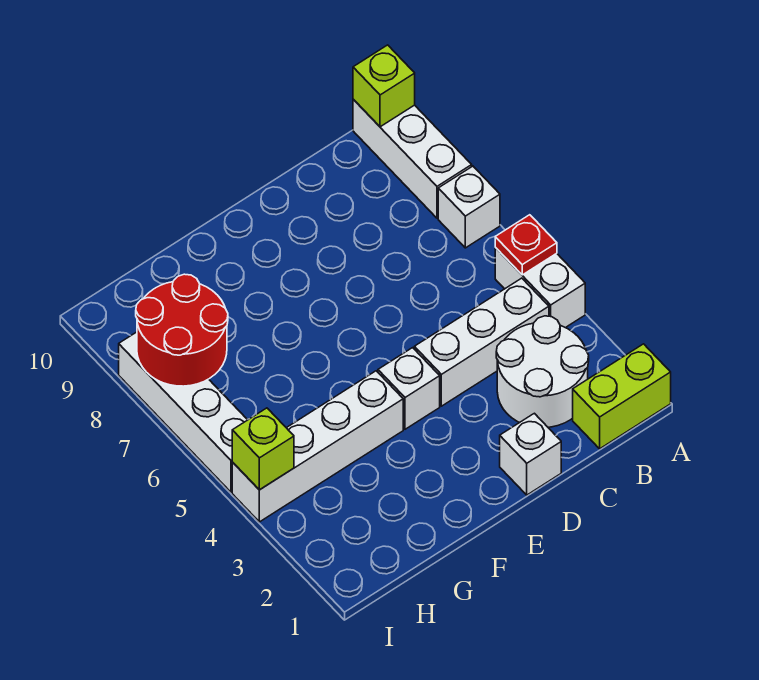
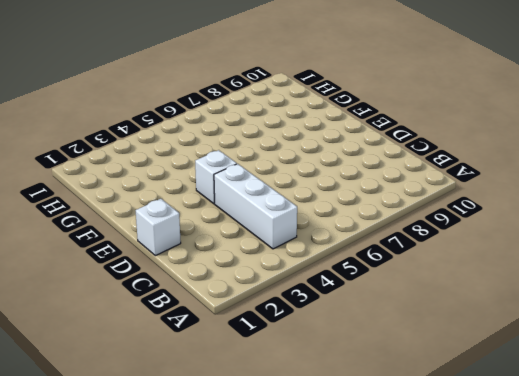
none -> lime 1x2 brick [573,344,671,449]
none -> white 1x2 brick [495,248,585,328]
none -> white 1x1 brick [438,166,500,248]

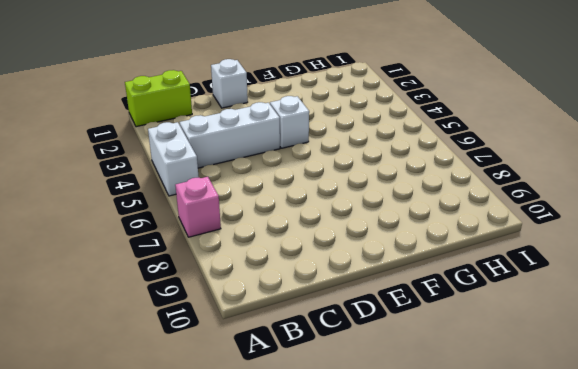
pink 1x1 brick [175,177,221,237] -> white 1x1 brick [438,166,500,248]
none -> white 1x3 brick [353,99,472,218]
none -> white 2x2 round brick [496,316,589,427]
none -> white 1x4 brick [232,371,403,522]

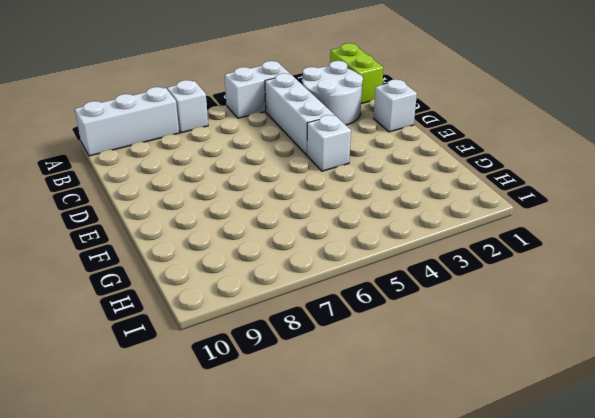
none -> white 1x4 brick [232,371,403,522]
none -> white 1x4 brick [119,332,247,492]
none -> red 1x1 plate [495,215,557,275]

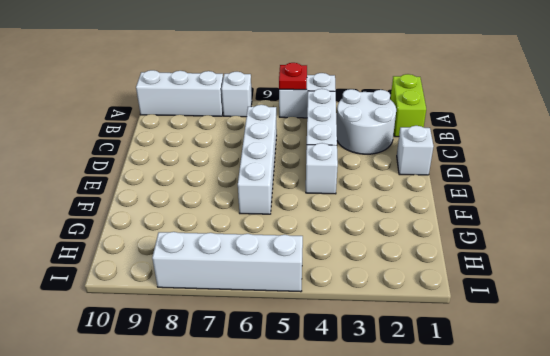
white 1x4 brick [238,105,277,214] -> white 1x4 brick moved to [232,371,403,522]
none -> lime 1x1 brick [353,45,415,127]
none -> red 2x2 round brick [136,274,228,386]
none -> lime 1x1 brick [232,408,294,490]

